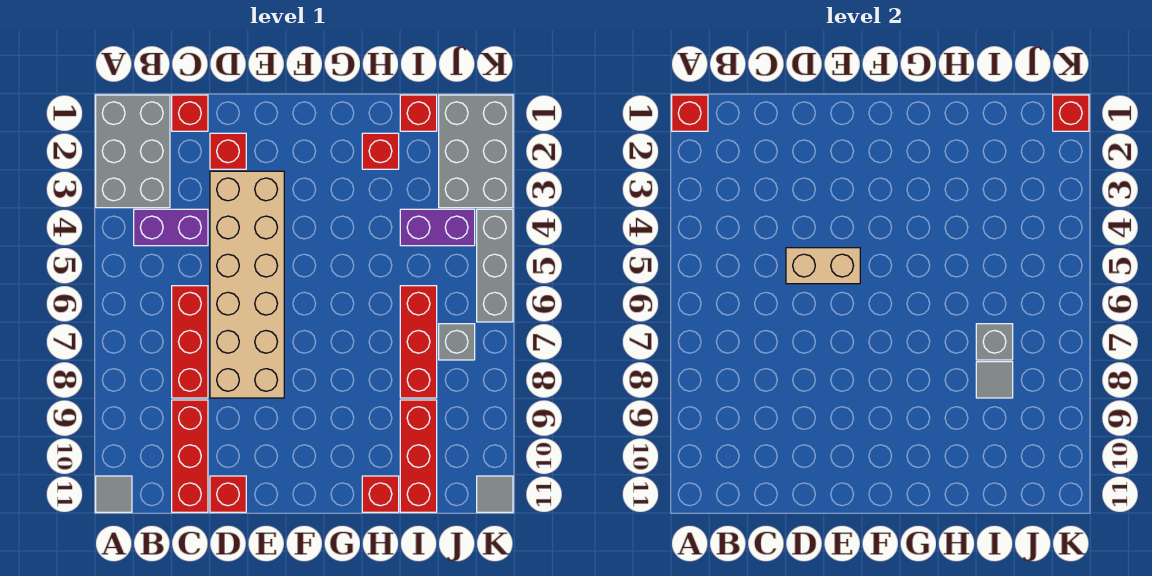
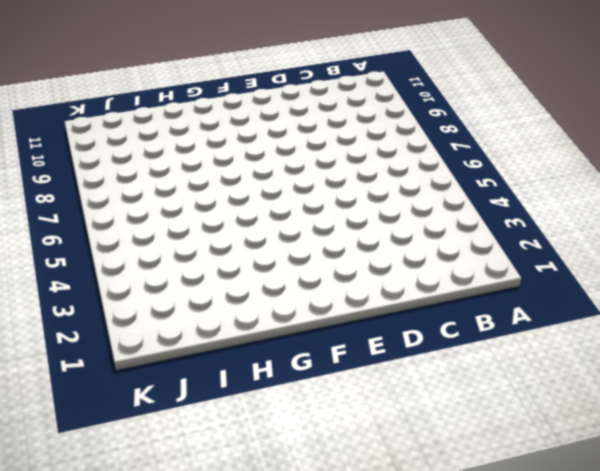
none -> grey 2x3 brick [96,95,170,208]
none -> grey 1x1 tile [96,476,132,512]
none -> purple 1x2 brick [134,209,208,246]

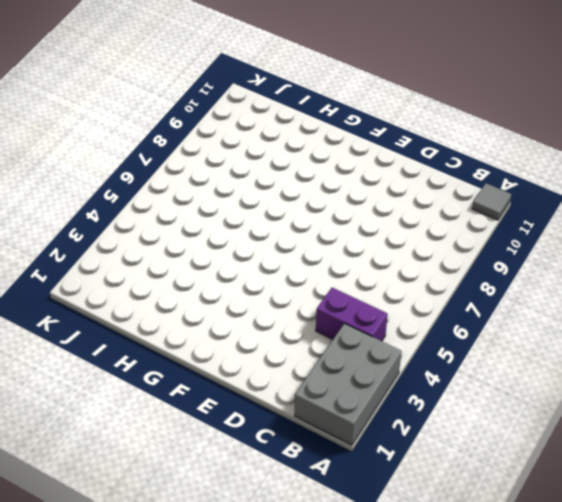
none -> red 1x1 brick [172,95,208,131]
none -> red 1x3 brick [172,286,208,398]
none -> red 1x3 brick [172,400,208,512]

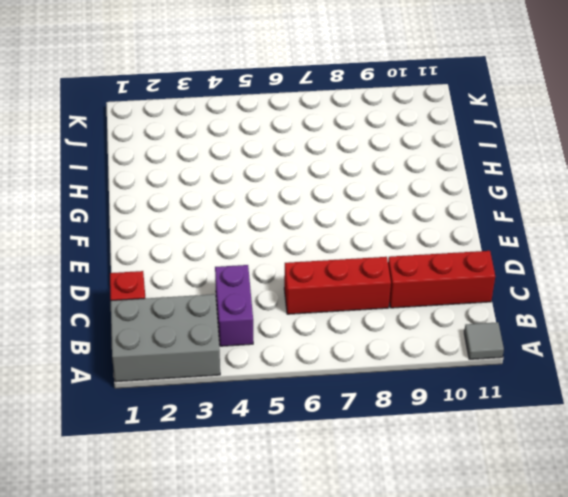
none -> red 1x1 brick [210,133,246,169]
none -> tan 2x6 brick [210,171,284,398]
none -> red 1x1 brick [210,476,246,512]

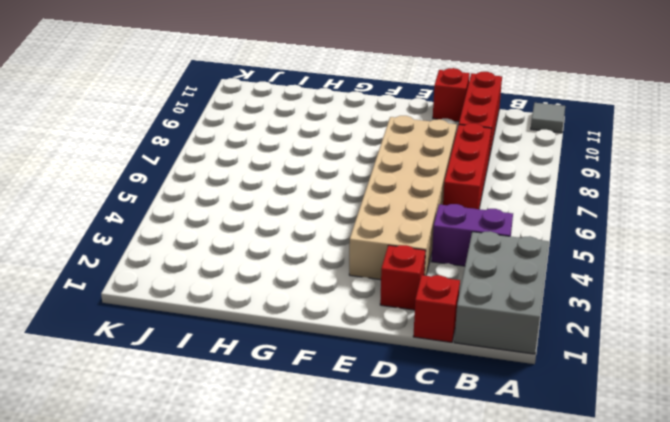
none -> red 1x1 brick [362,133,399,169]
none -> red 1x1 brick [362,476,399,512]
none -> red 1x1 brick [400,95,437,131]

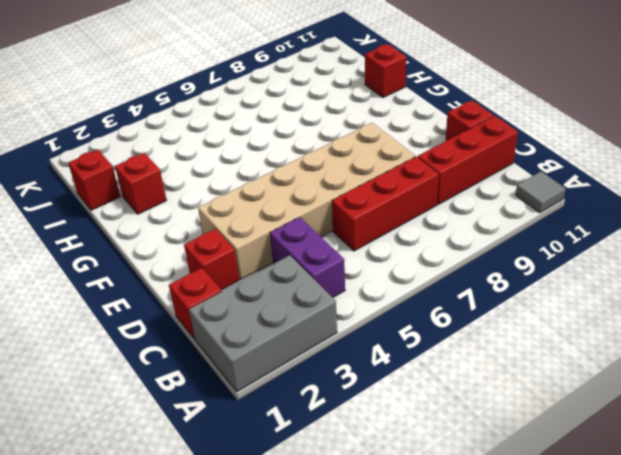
none -> purple 1x2 brick [400,209,475,246]
none -> red 1x3 brick [400,286,437,398]
none -> red 1x3 brick [400,400,437,512]

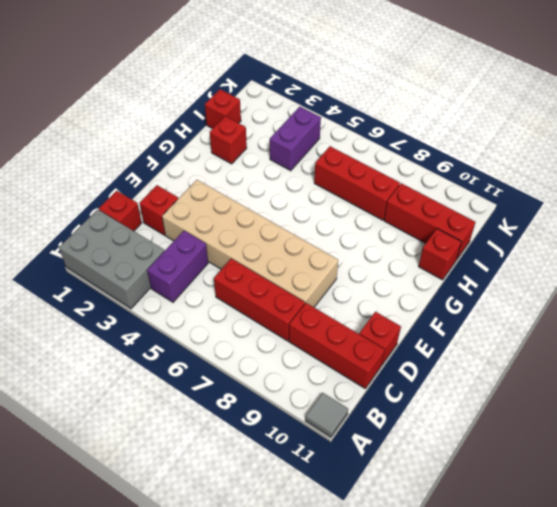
none -> grey 2x3 brick [439,95,513,208]
none -> grey 1x1 brick [439,324,475,360]
none -> grey 1x3 brick [477,209,513,322]

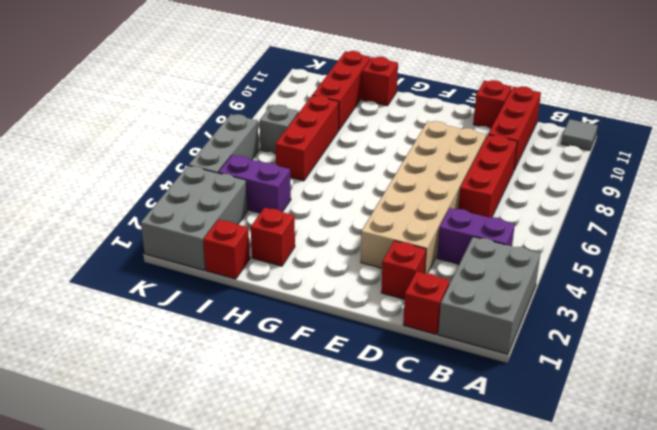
none -> grey 1x1 tile [477,476,513,512]
none -> red 1x1 brick [672,95,708,131]
none -> tan 1x2 brick [786,248,860,284]

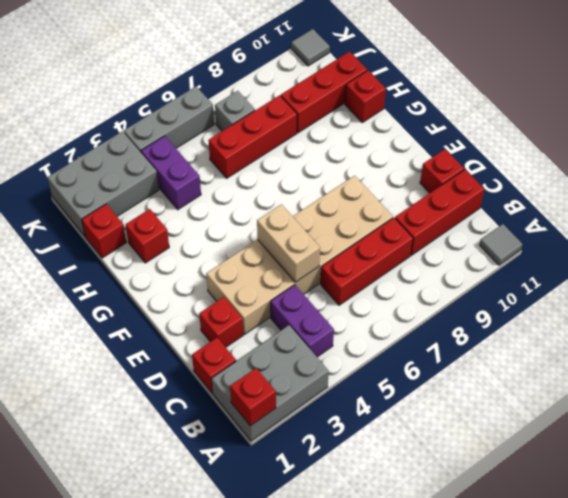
none -> grey 1x1 brick [976,324,1013,360]
none -> grey 1x1 tile [976,362,1013,398]
none -> red 1x1 brick [1053,95,1089,131]

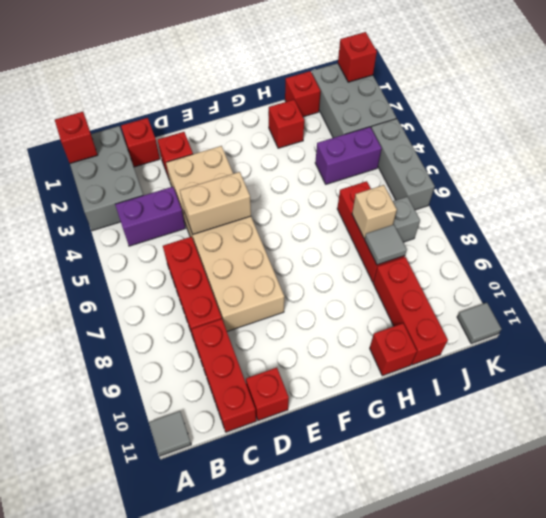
tan 1x1 brick [352,185,397,238] -> grey 1x1 brick [976,324,1013,360]

